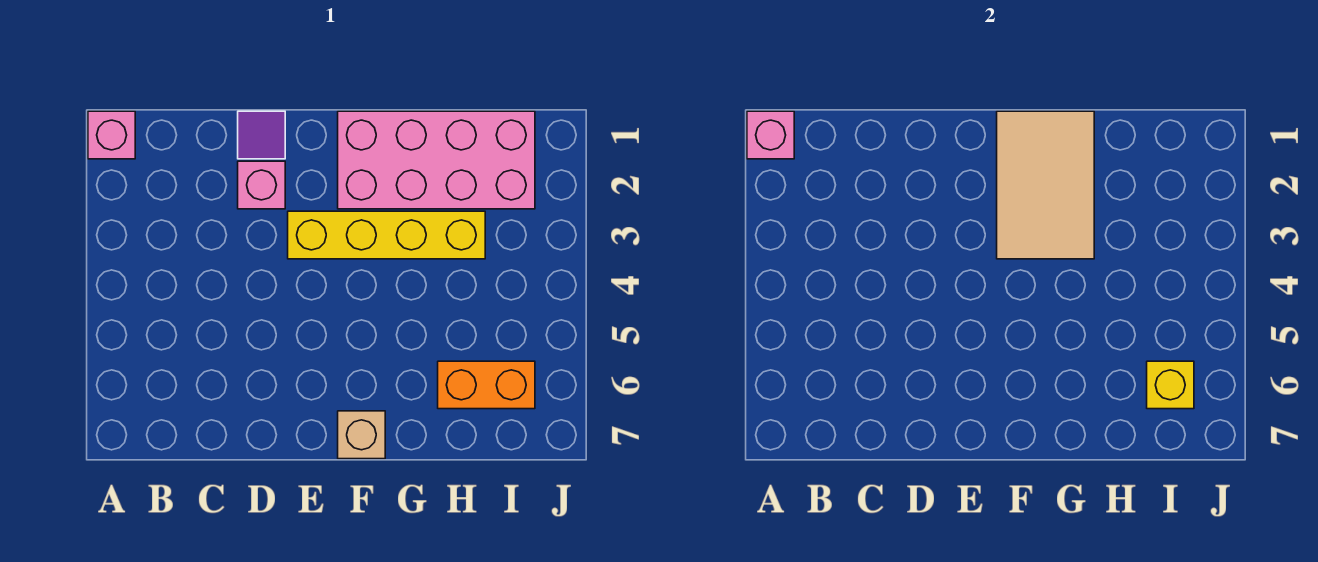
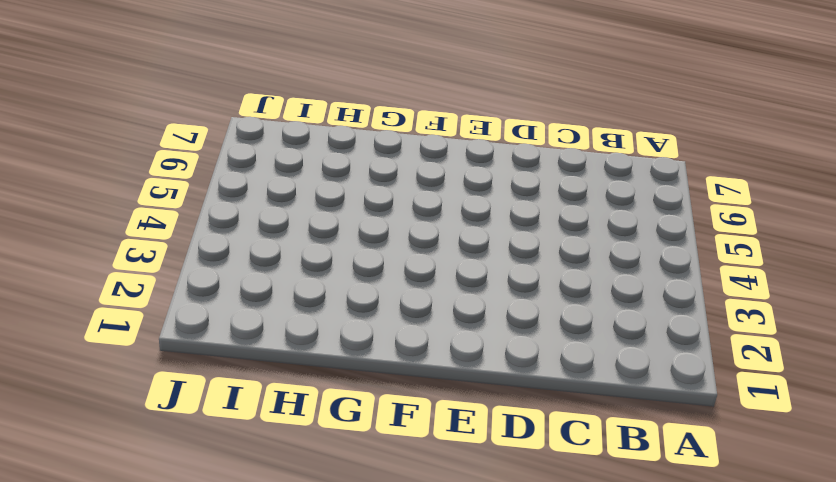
none -> pink 1x1 brick [88,111,135,159]
none -> purple 1x1 tile [238,111,285,159]

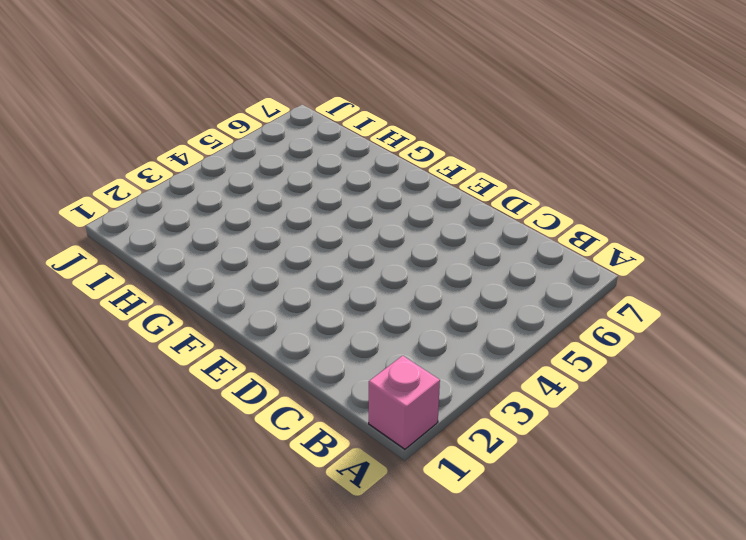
none -> purple 1x1 tile [238,111,285,159]
none -> pink 1x1 brick [238,161,285,209]

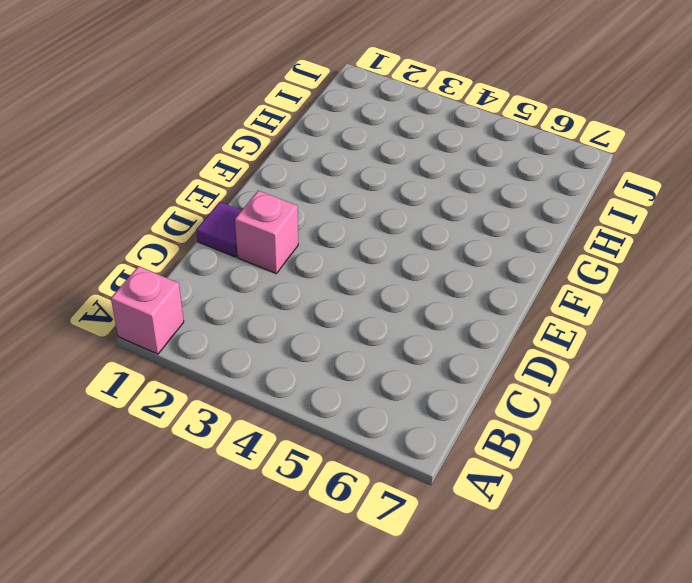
none -> yellow 1x4 brick [288,211,485,259]
none -> pink 2x4 brick [338,111,535,209]

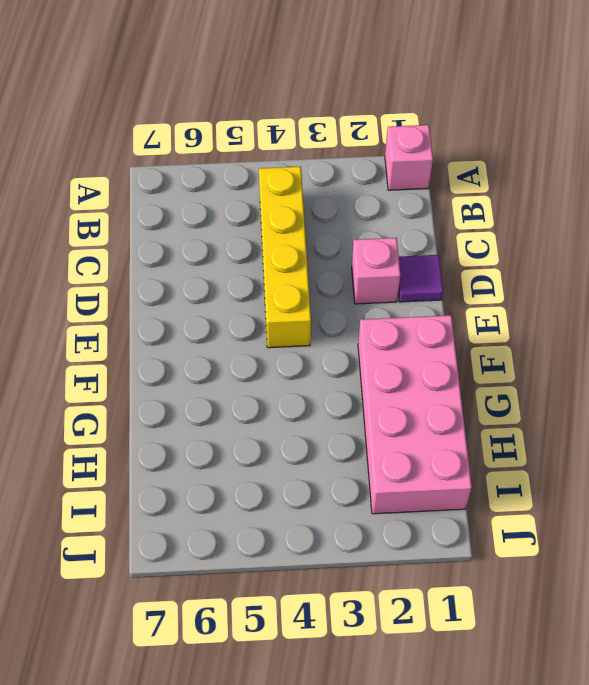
yellow 1x4 brick [259,167,311,348] -> yellow 1x4 brick moved to [288,211,485,259]
none -> tan 1x1 brick [338,411,385,459]
none -> orange 1x2 brick [438,361,535,409]

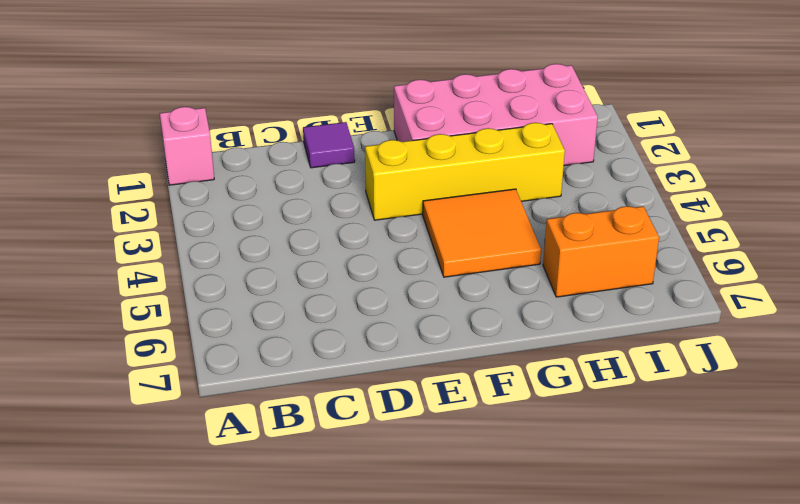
orange 2x2 tile [423,189,541,277] -> none
none -> pink 1x1 brick [238,161,285,209]
none -> tan 1x1 brick [338,411,385,459]

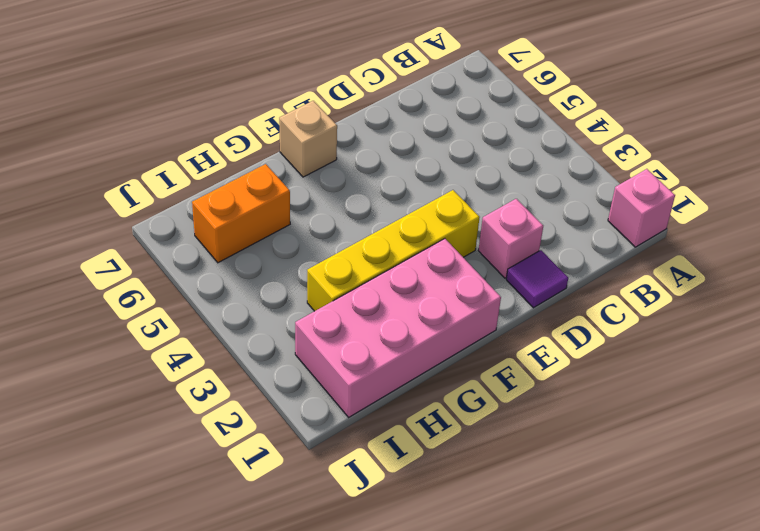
none -> pink 1x1 brick [747,111,794,159]
none -> tan 2x3 tile [997,111,1094,259]

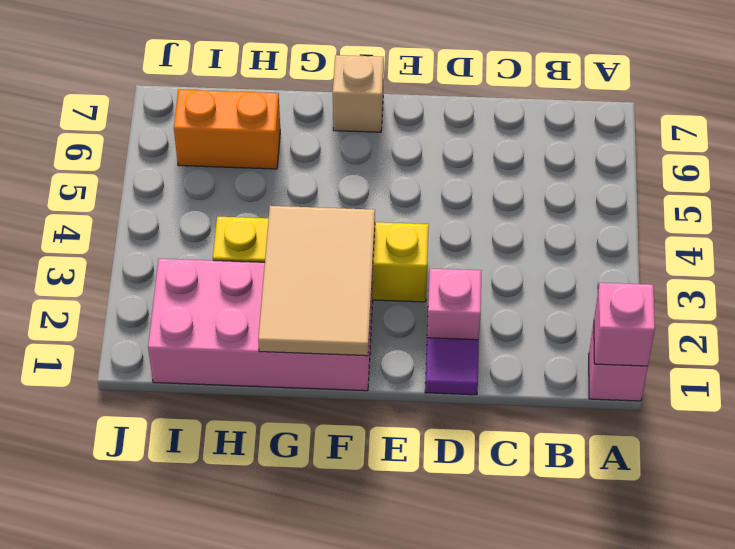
none -> yellow 1x1 brick [1147,361,1194,409]

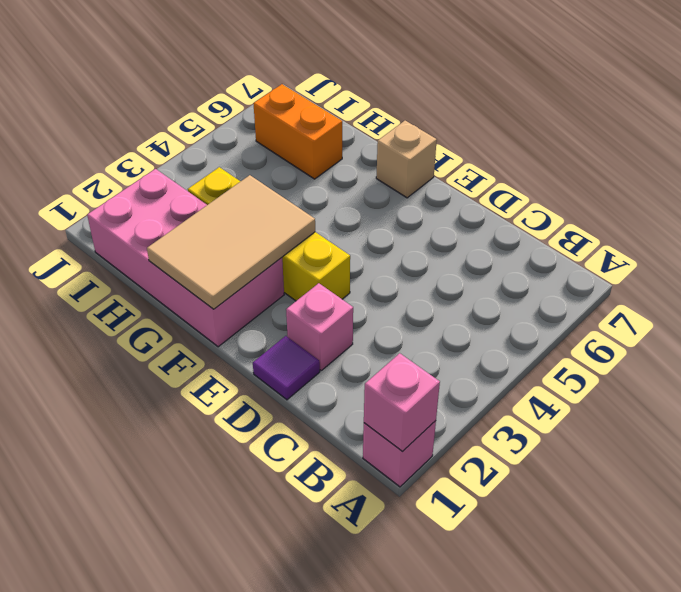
none -> yellow 1x1 brick [1147,361,1194,409]

